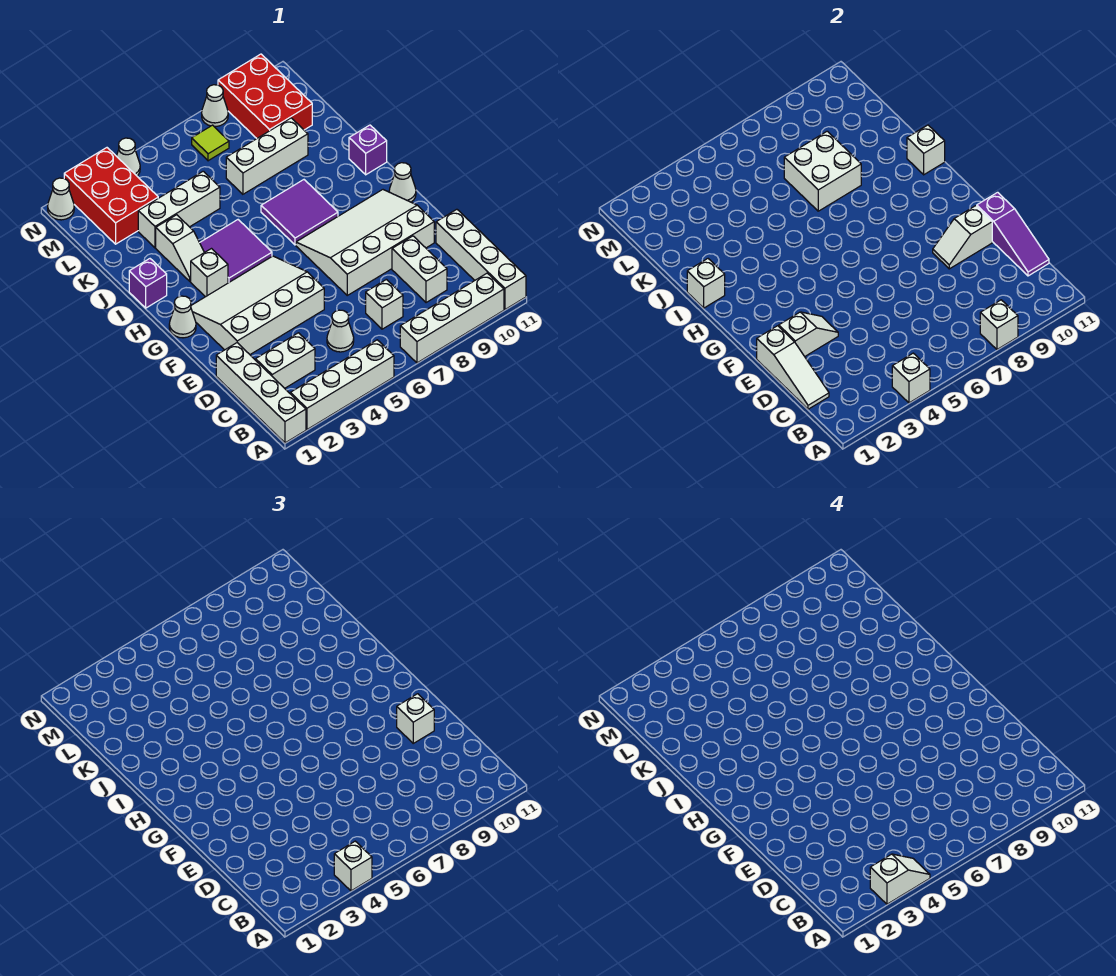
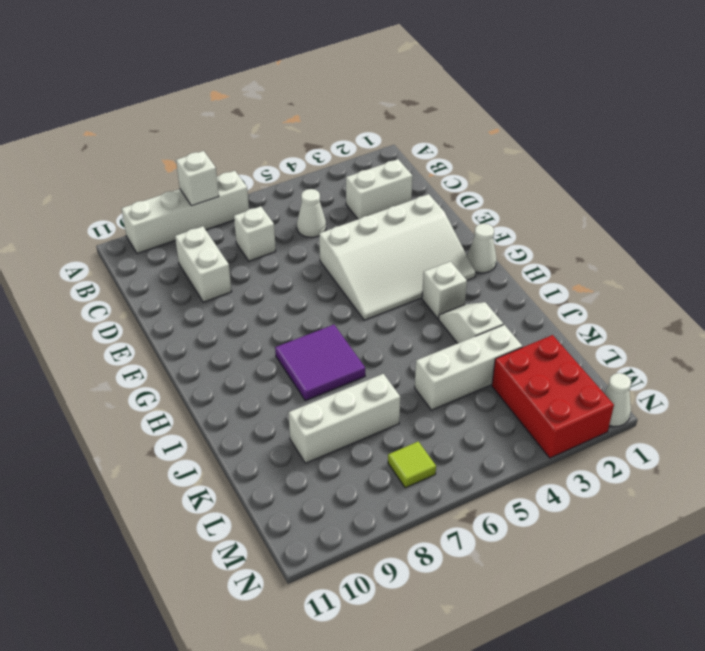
none -> white 1x4 brick [216,343,306,443]
none -> white 1x4 brick [290,340,394,430]
none -> white 1x4 brick [436,209,526,309]
none -> white 3x4 slope [296,190,434,295]

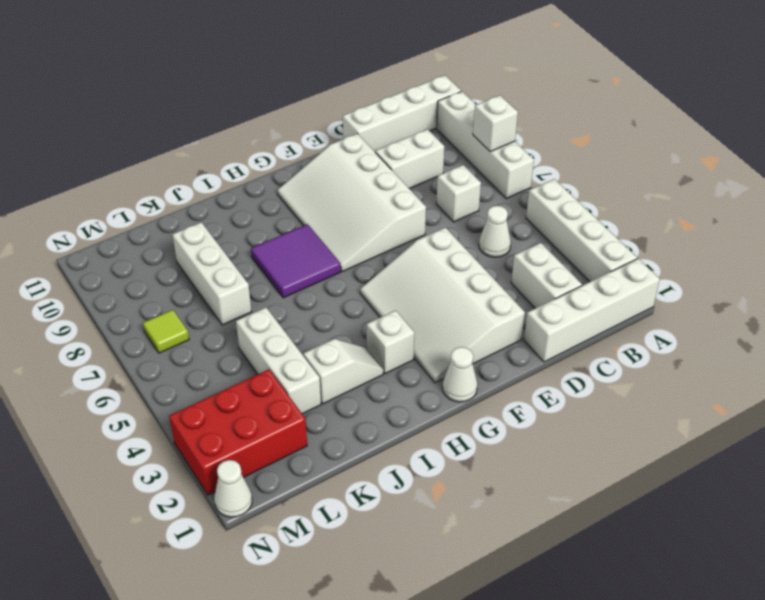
none -> white 1x1 cone [389,163,416,202]
none -> purple 2x2 tile [200,220,272,283]
none -> purple 1x1 brick [129,259,167,308]
none -> purple 1x1 brick [349,125,387,175]

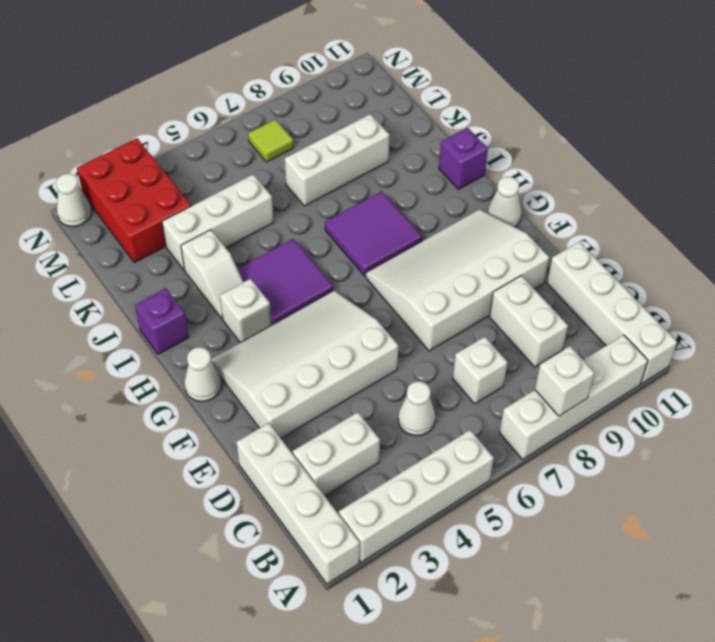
none -> red 2x3 brick [218,54,312,138]
none -> white 1x1 cone [117,138,140,176]
none -> white 1x1 cone [202,85,228,127]
none -> white 1x1 brick [892,353,930,403]

